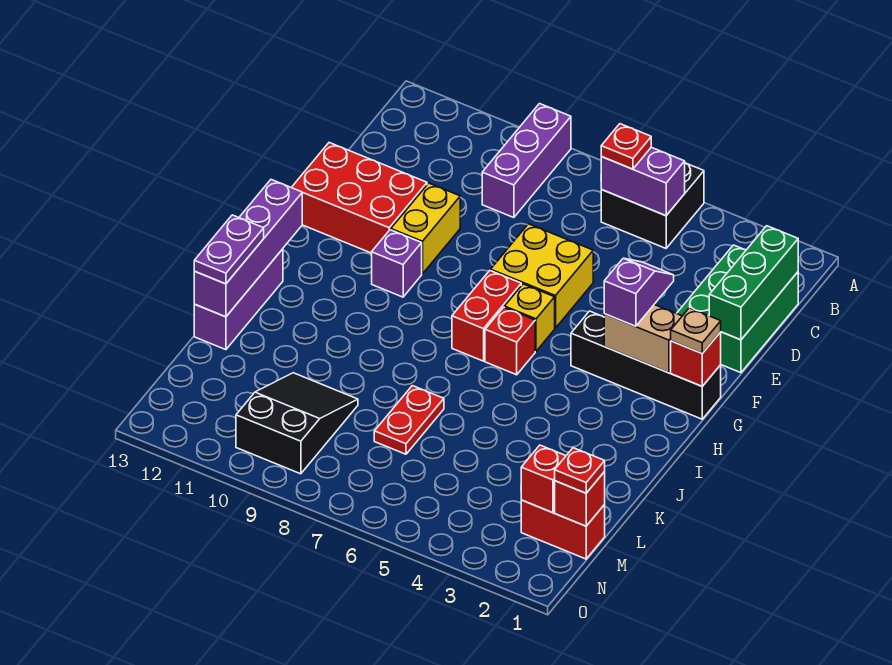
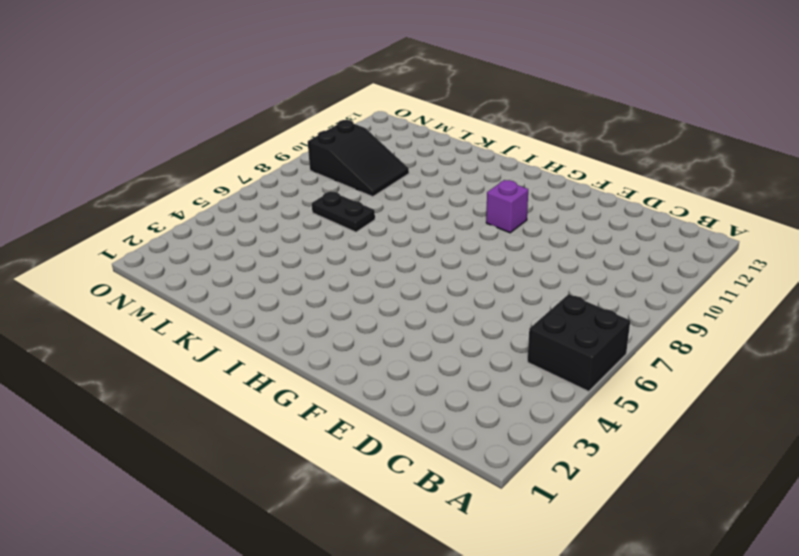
black 1x2 plate [312,192,375,232] -> red 1x2 plate [374,386,444,454]
none -> purple 1x3 brick [482,104,571,218]
none -> green 2x3 brick [677,245,798,373]
none -> yellow 2x2 brick [491,224,593,328]

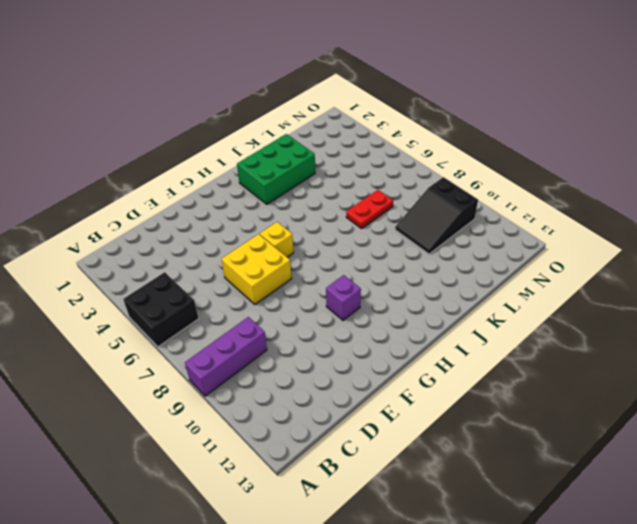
green 2x3 brick [237,134,315,204] -> green 2x3 brick moved to [677,245,798,373]
none -> yellow 1x2 brick [391,183,460,274]
none -> red 2x3 brick [291,143,427,253]
none -> black 1x4 brick [571,311,721,419]

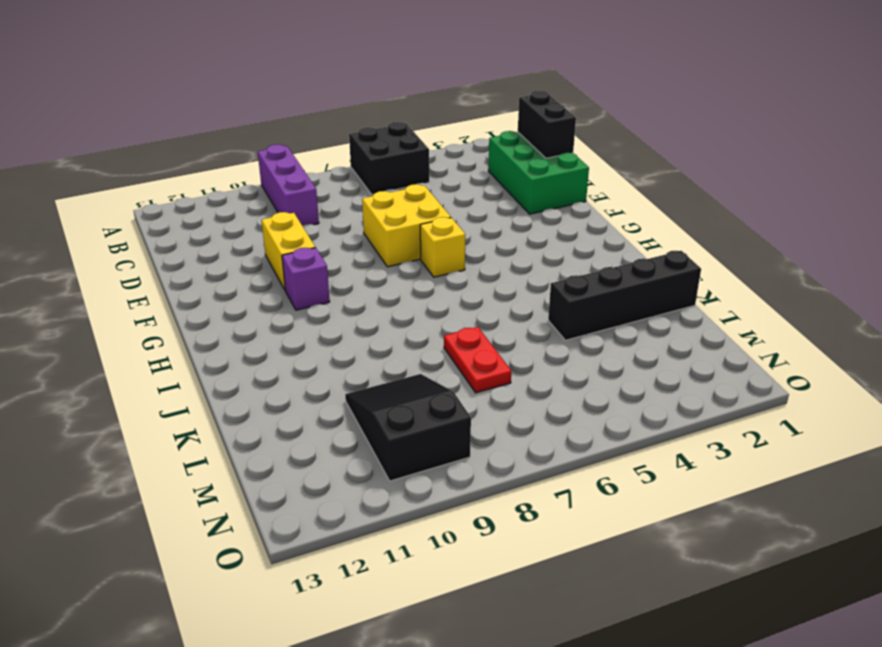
black 1x2 brick [518,91,576,158] -> green 1x3 brick [709,226,798,340]
black 1x4 brick [548,251,701,340] -> black 1x4 brick moved to [571,311,721,419]
none -> red 2x3 brick [291,143,427,253]
none -> red 1x2 brick [452,271,521,361]
none -> red 1x1 brick [485,307,535,375]

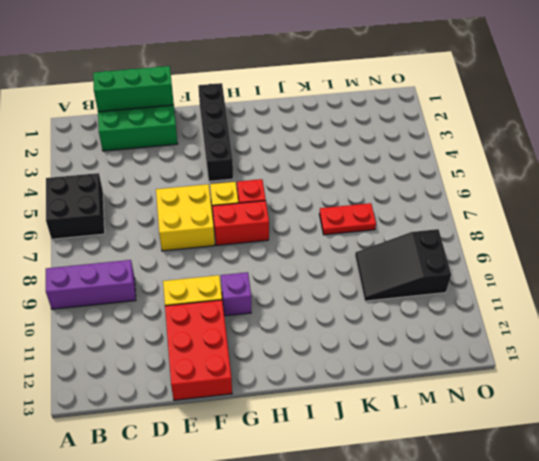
none -> purple 1x3 brick [194,249,283,350]
none -> red 1x2 brick [521,500,605,559]
none -> purple 1x2 brick [601,147,685,216]

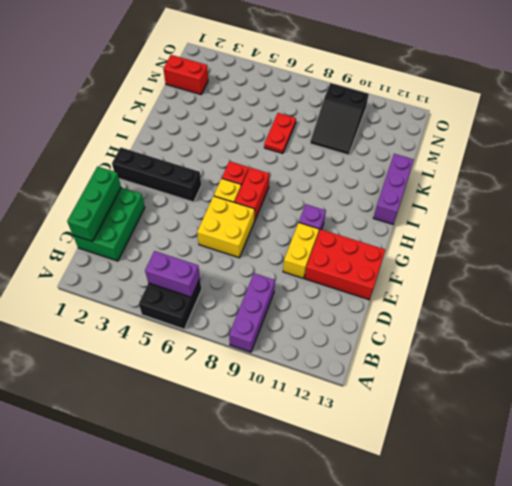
none -> red 1x1 brick [671,332,721,386]
none -> tan 1x2 brick [604,305,682,373]
none -> purple 1x4 brick [194,180,302,317]

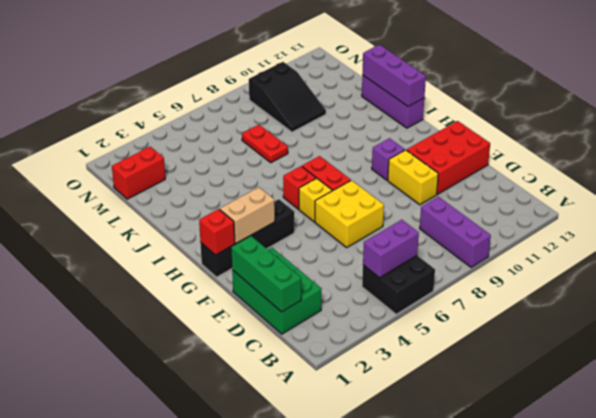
purple 1x3 brick [362,45,426,106] -> purple 1x4 brick [194,180,302,317]
none -> red 1x1 brick [555,472,605,526]
none -> red 1x1 brick [521,445,566,513]
none -> red 1x1 plate [601,124,651,169]

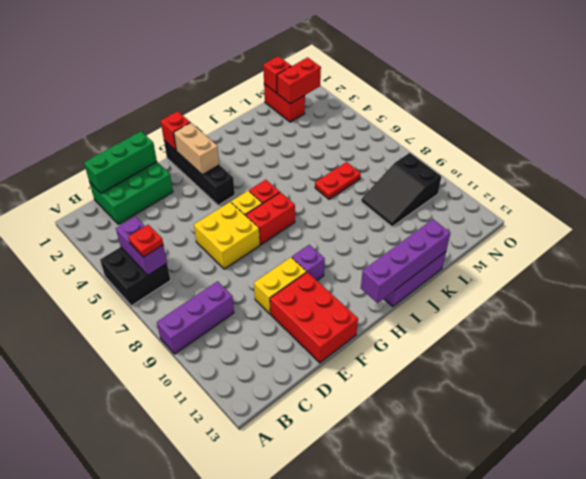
red 1x2 brick [277,57,321,104] -> red 1x1 brick [521,445,566,513]
none -> purple 1x2 slope [604,258,674,326]
none -> tan 1x1 plate [671,308,721,353]
none -> purple 1x2 plate [194,215,264,284]

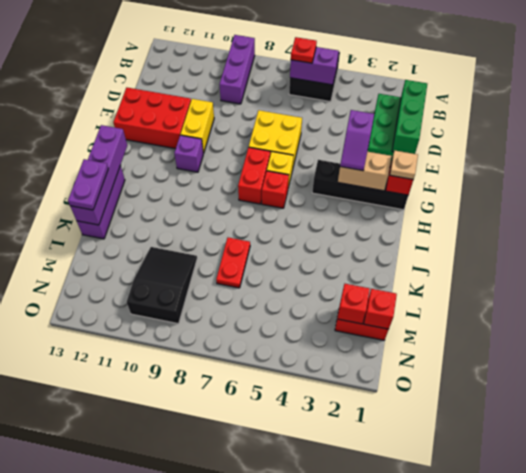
purple 1x2 slope [340,110,374,171] -> purple 1x2 slope turned to [604,258,674,326]
none -> red 1x1 plate [555,448,605,493]

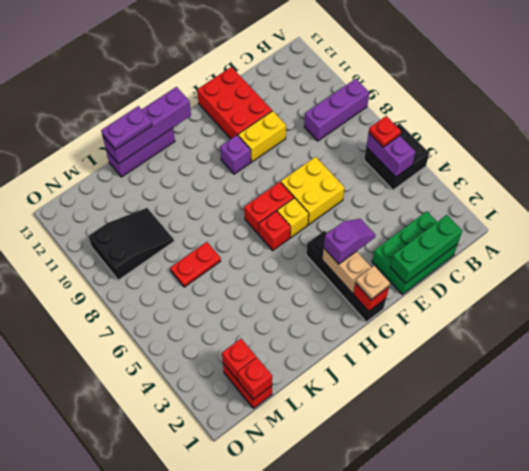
none -> red 1x1 plate [555,448,605,493]

